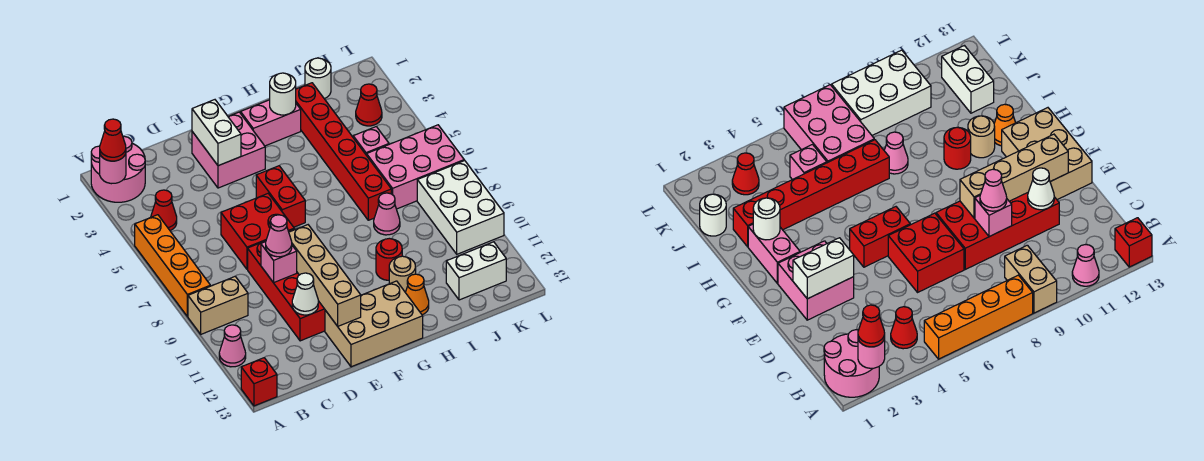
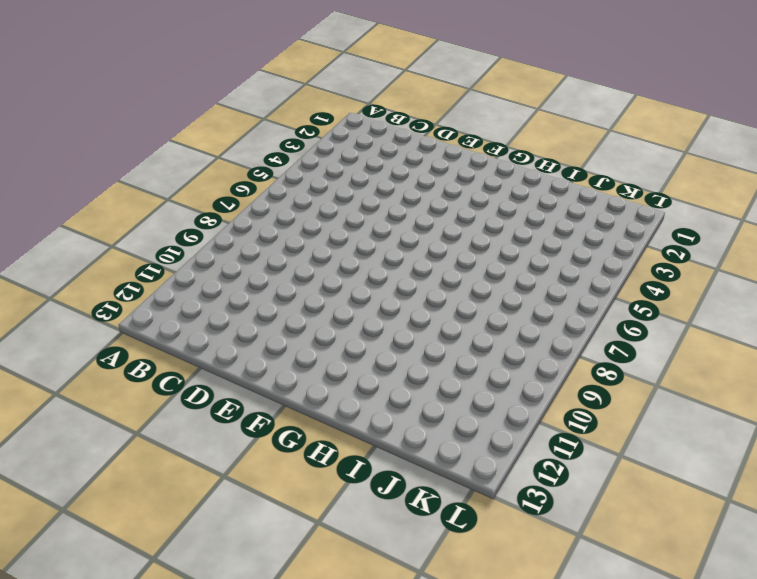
none -> pink 2x2 round brick [91,136,145,202]
none -> orange 1x4 brick [135,215,210,317]
none -> tan 1x2 brick [188,276,248,334]
none -> pink 1x1 cone [219,325,246,367]

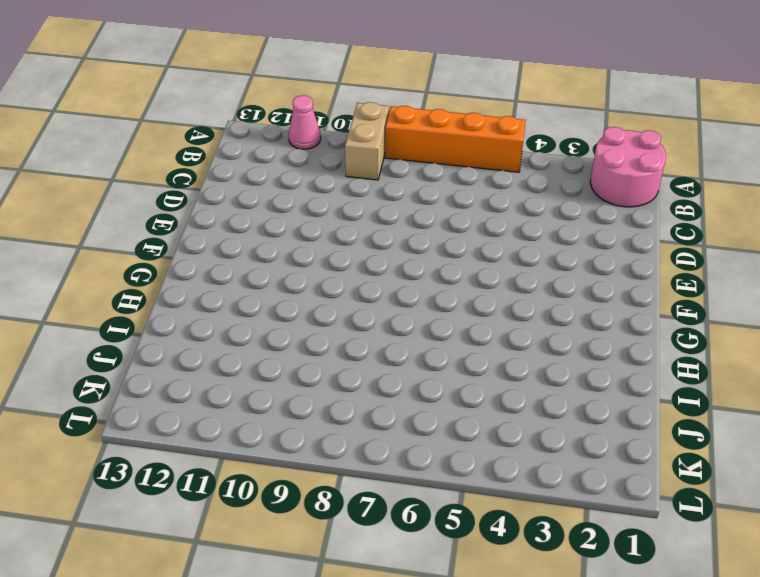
none -> red 1x1 brick [241,358,277,406]
none -> red 1x1 cone [151,190,177,231]
none -> red 2x2 brick [221,194,294,269]
none -> red 2x4 brick [248,229,325,341]

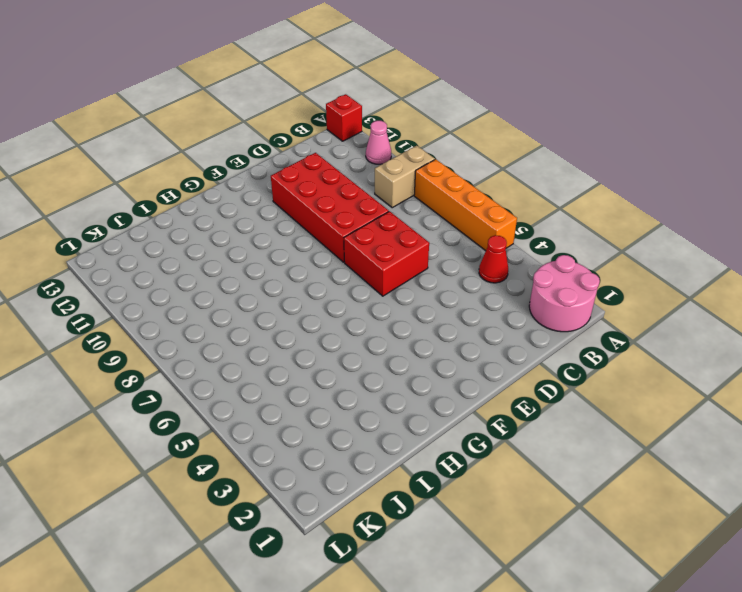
none -> pink 2x2 brick [192,112,265,188]
none -> tan 2x3 brick [325,281,423,367]
none -> red 1x2 brick [256,166,305,227]
none -> pink 1x2 brick [241,100,301,146]

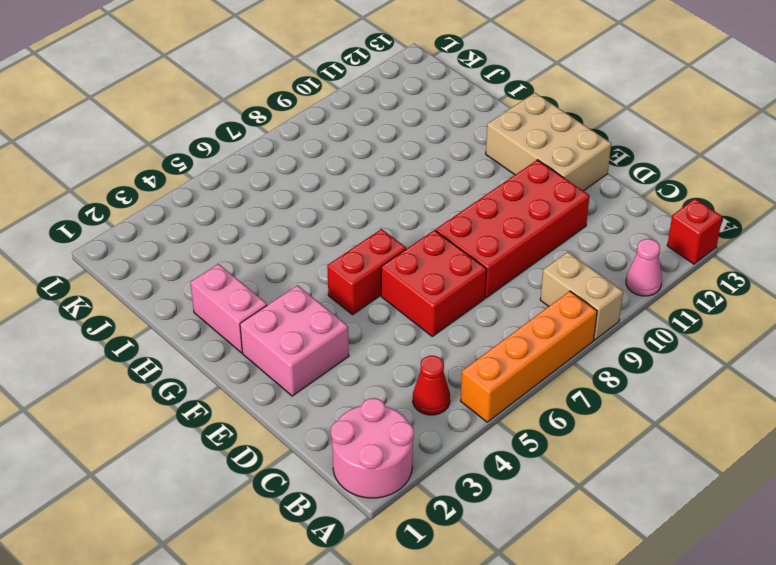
none -> red 1x1 round brick [376,238,402,280]
none -> tan 1x1 round brick [389,256,416,293]
none -> orange 1x1 cone [406,274,429,315]
none -> red 1x6 brick [296,83,391,220]

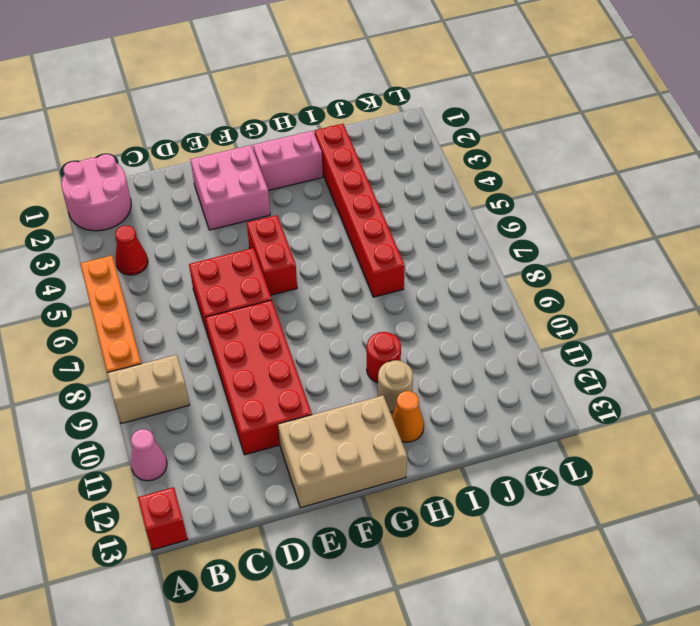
none -> pink 1x1 cone [374,193,400,235]
none -> white 1x1 round brick [305,58,331,99]
none -> pink 1x1 brick [353,127,389,155]
none -> pink 2x3 brick [367,125,464,209]

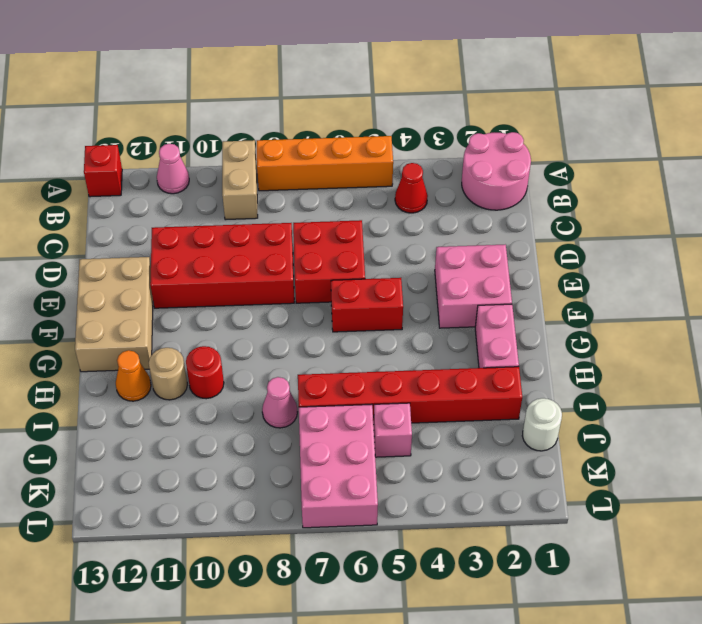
none -> white 1x2 brick [446,242,506,300]
none -> red 1x1 cone [356,84,382,126]
none -> white 2x3 brick [417,160,504,254]
none -> pink 1x1 round brick [100,154,126,184]

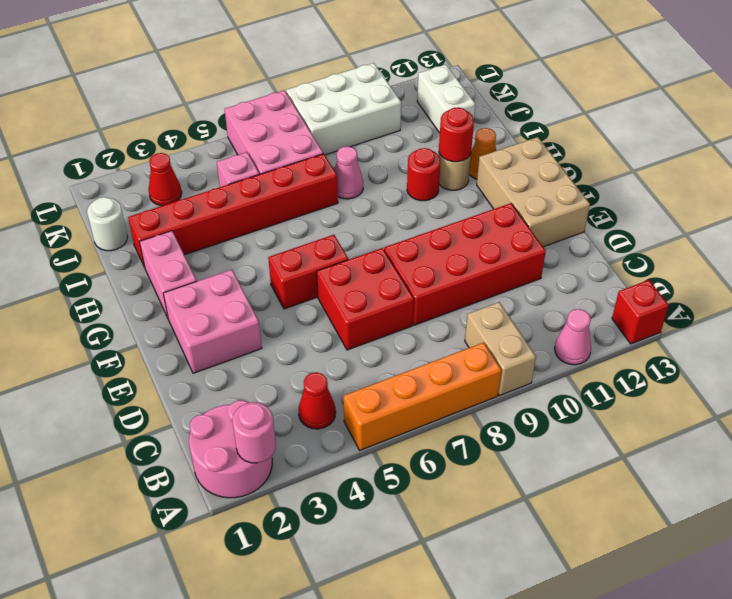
red 1x1 round brick [439,107,474,162] -> none
none -> pink 1x1 brick [261,242,297,283]
none -> white 1x1 cone [292,273,318,315]
none -> white 1x2 brick [192,100,241,166]
none -> tan 1x4 brick [289,225,361,326]

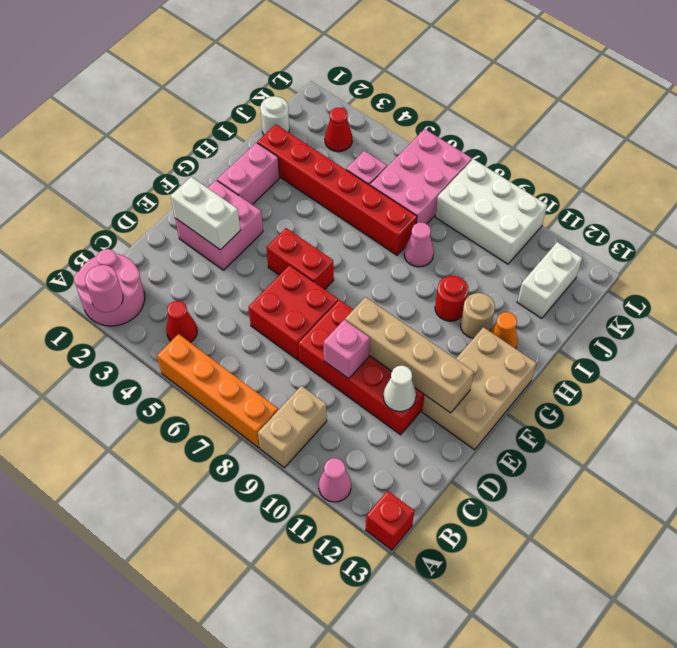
none -> white 1x1 round brick [270,73,296,115]
none -> red 1x1 cone [100,119,126,161]
none -> pink 1x1 cone [266,215,292,257]

